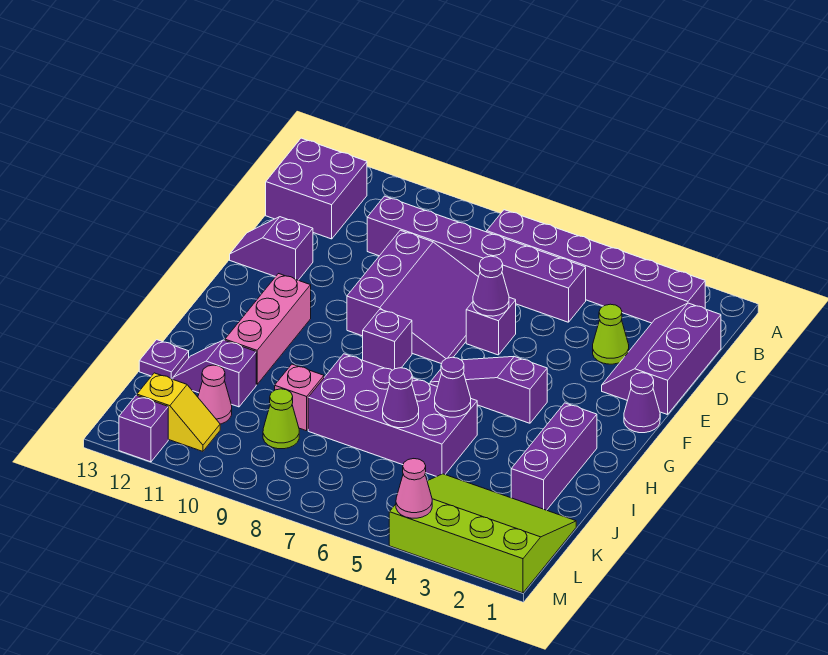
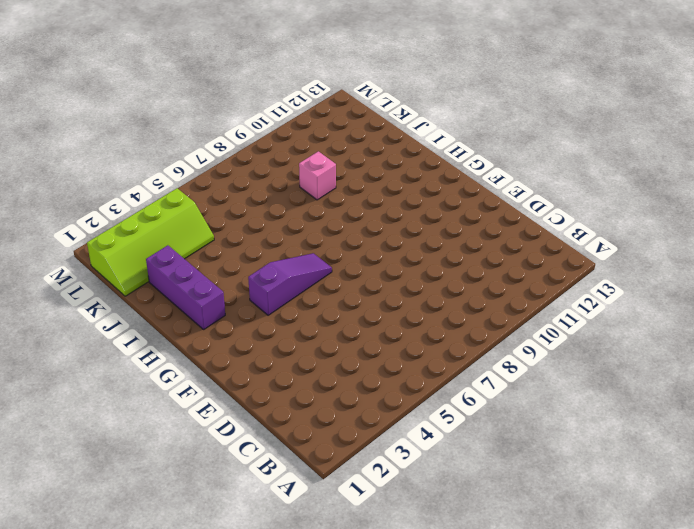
lime 2x4 slope [87,188,214,296] -> lime 3x4 slope [389,474,576,593]
none -> purple 1x6 brick [487,210,705,323]
none -> purple 2x2 brick [266,138,367,239]
none -> purple 2x3 slope [602,303,721,415]

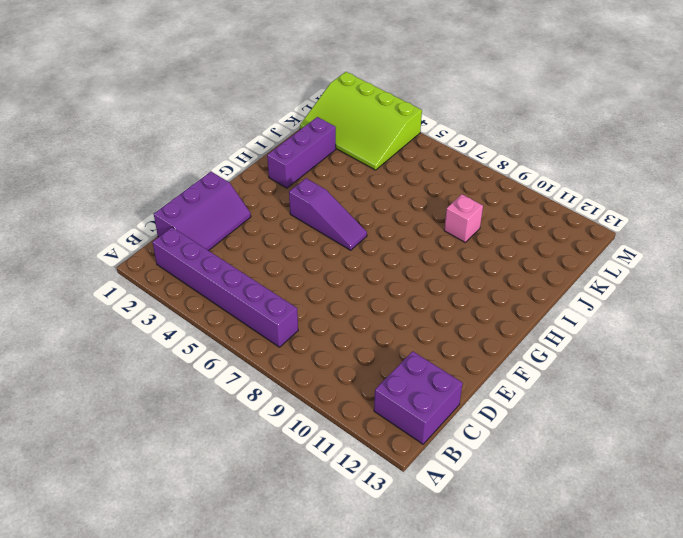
none -> purple 1x6 brick [367,196,586,322]
none -> lime 1x1 cone [593,304,629,364]
none -> purple 3x3 slope [347,230,478,364]

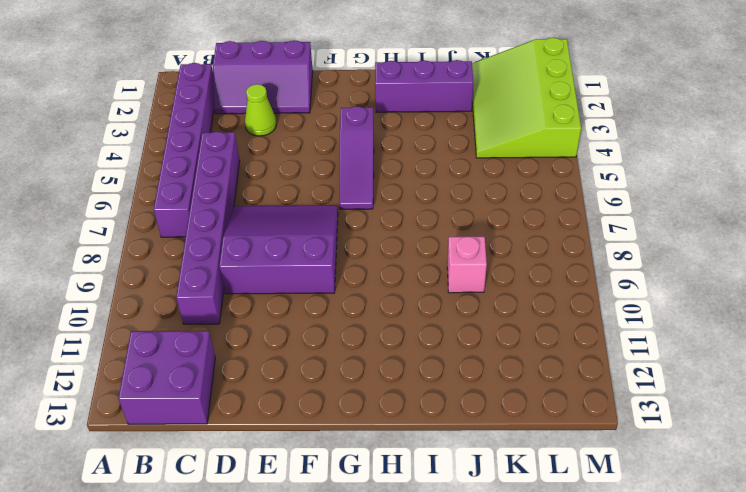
none -> purple 1x1 brick [466,297,516,355]
none -> purple 1x2 slope [230,217,313,280]
none -> purple 1x1 cone [624,373,660,433]

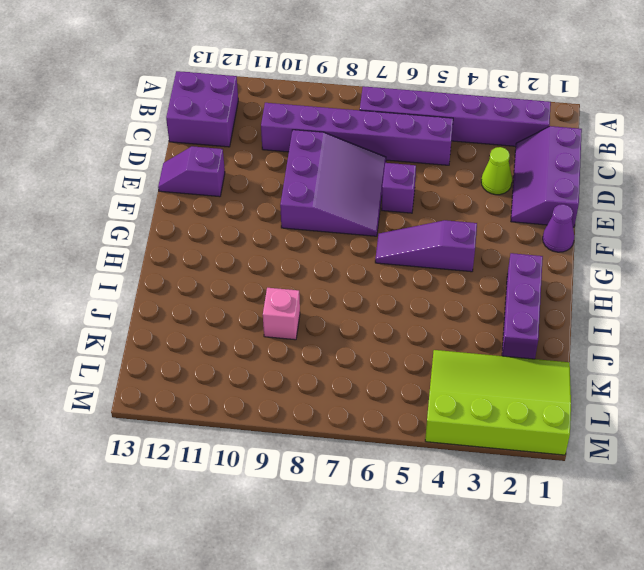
none -> purple 1x1 brick [363,309,412,370]
none -> pink 1x3 brick [225,274,311,385]
none -> purple 2x4 brick [308,354,477,477]

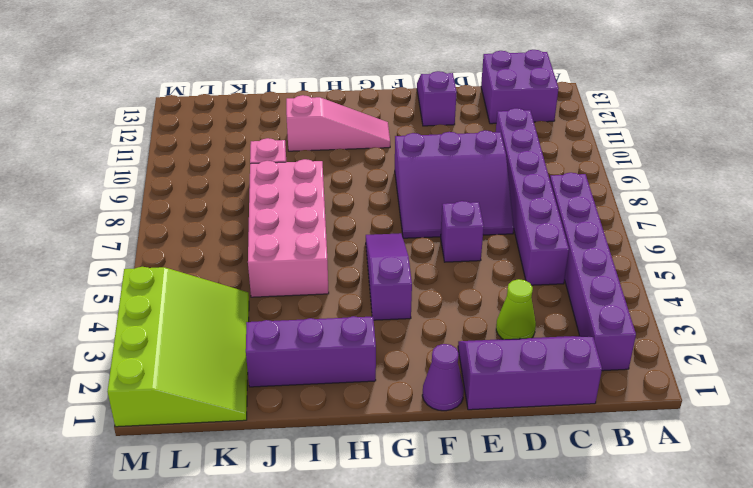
pink 1x3 slope [286,95,390,151] -> pink 1x3 brick [225,274,311,385]
pink 2x4 brick [248,159,329,297] -> purple 2x4 brick [308,354,477,477]
none -> purple 1x1 brick [363,309,412,370]
none -> purple 1x2 slope [173,340,256,407]
none -> purple 1x1 plate [139,340,189,379]

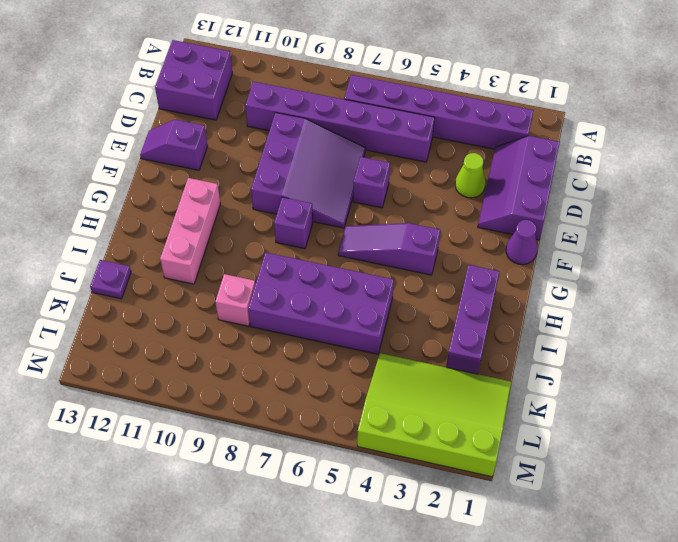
none -> purple 1x2 slope [173,340,256,407]
none -> lime 1x1 cone [263,389,299,449]
none -> pink 1x1 cone [198,365,232,424]

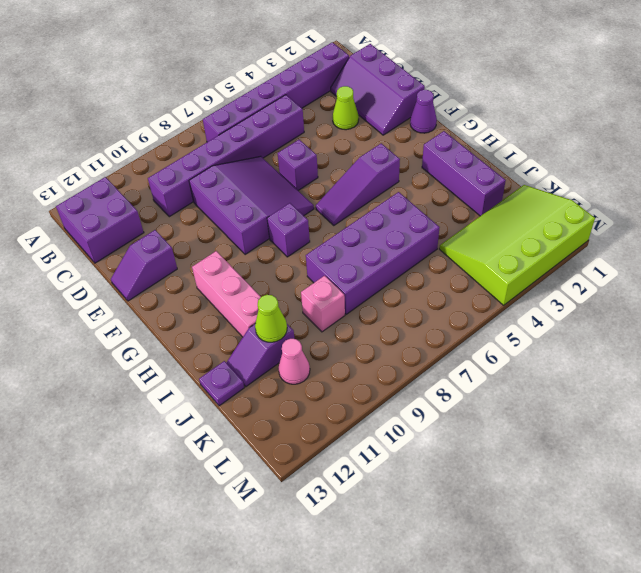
lime 1x1 cone [255,295,287,342] -> lime 1x1 cone moved to [263,389,299,449]
none -> yellow 1x2 slope [137,373,220,451]
none -> purple 1x1 brick [119,395,168,462]
none -> purple 1x1 cone [473,256,509,316]

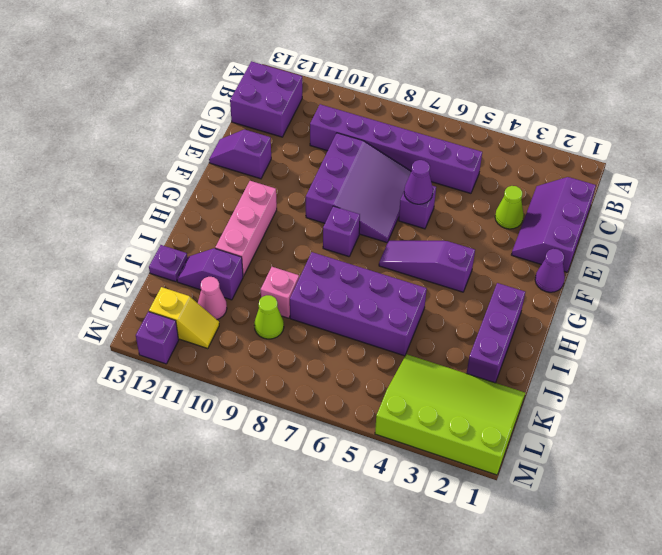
none -> purple 1x6 brick [487,210,705,323]
none -> purple 1x1 cone [435,357,471,417]
none -> purple 1x1 cone [383,368,419,428]

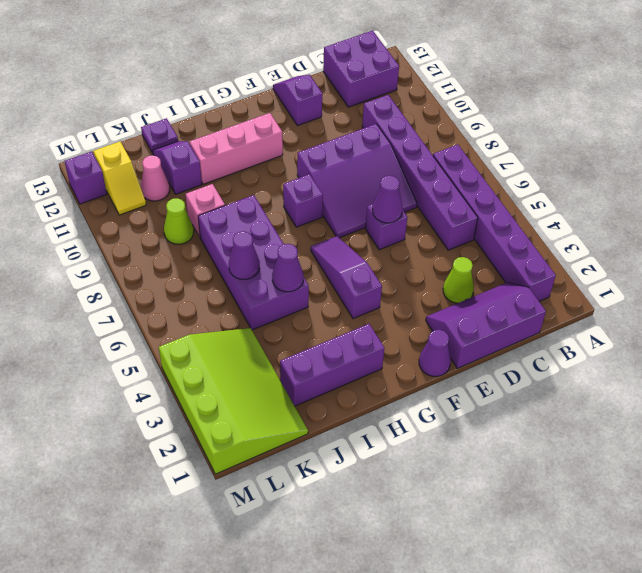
none -> pink 1x1 cone [396,459,432,518]

